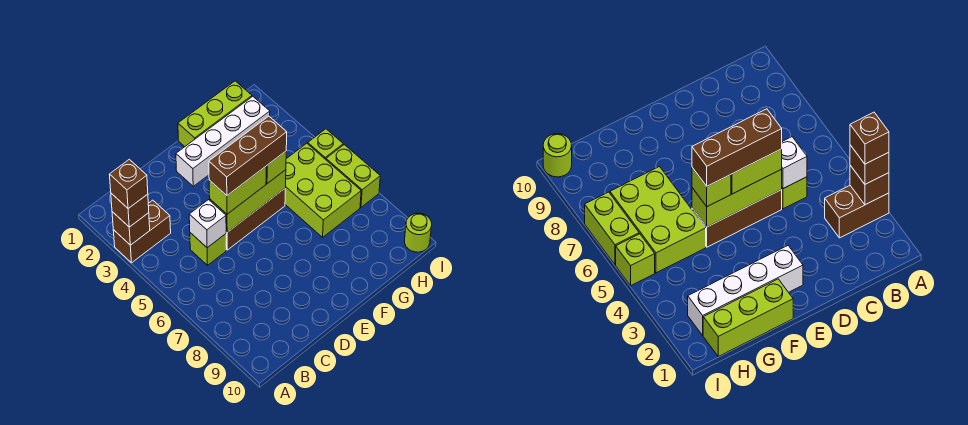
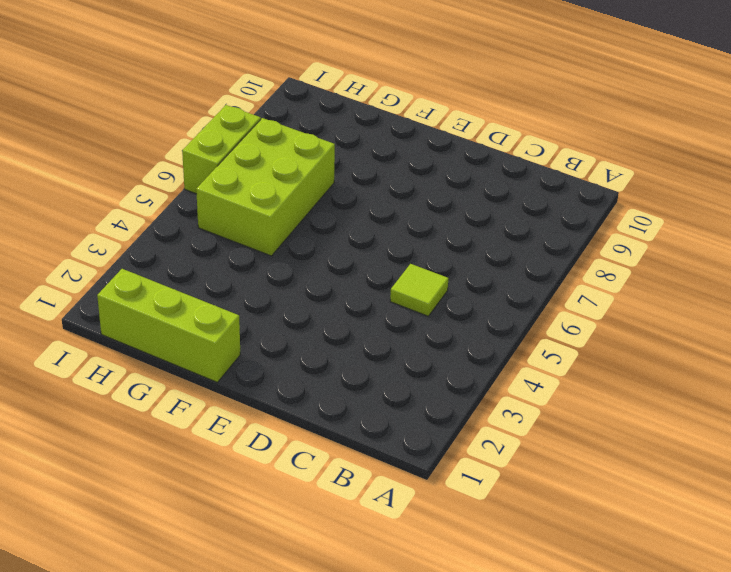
lime 1x1 tile [390,264,448,316] -> lime 1x1 brick [190,233,226,265]
none -> brown 1x2 brick [113,200,171,263]
none -> brown 1x3 brick [226,189,285,250]
none -> white 1x4 brick [176,96,270,186]

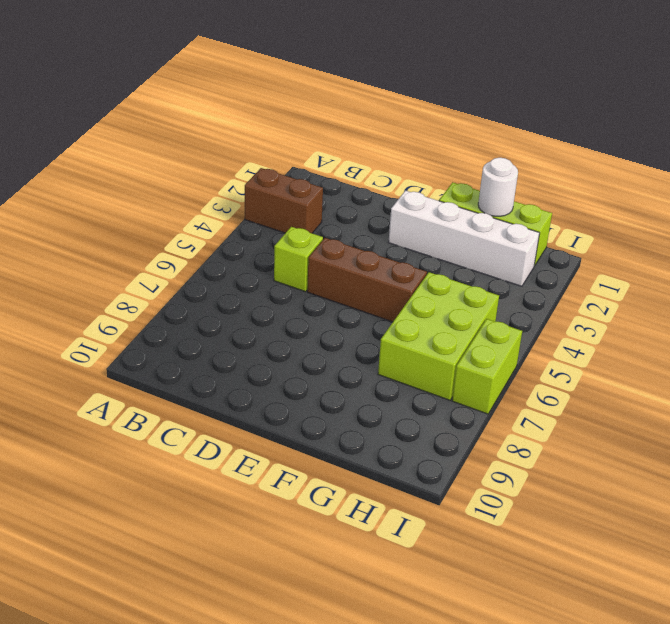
white 1x1 round brick [478,158,518,216] -> none
none -> lime 1x1 brick [308,129,343,159]
none -> lime 1x1 round brick [405,213,432,252]
none -> brown 1x1 brick [112,212,150,245]

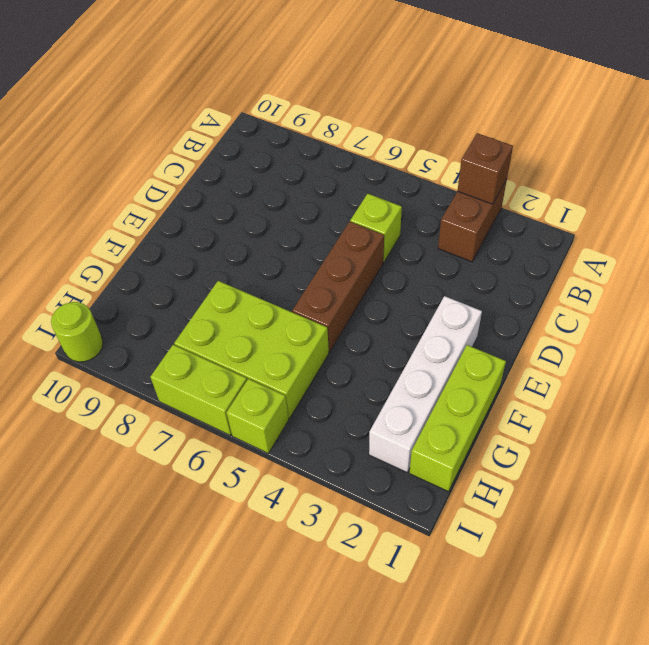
none -> white 1x1 brick [189,200,226,248]
none -> lime 1x3 brick [210,170,286,232]
none -> brown 1x1 brick [111,193,149,227]

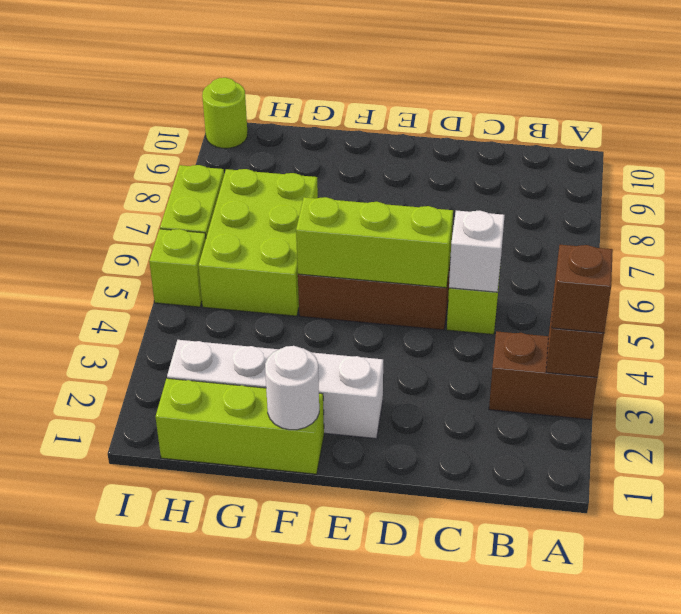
white 1x1 round brick [265,346,319,430] -> none
none -> lime 1x2 brick [209,167,266,214]
none -> lime 1x1 brick [266,151,286,184]
none -> brown 1x1 brick [109,159,148,209]

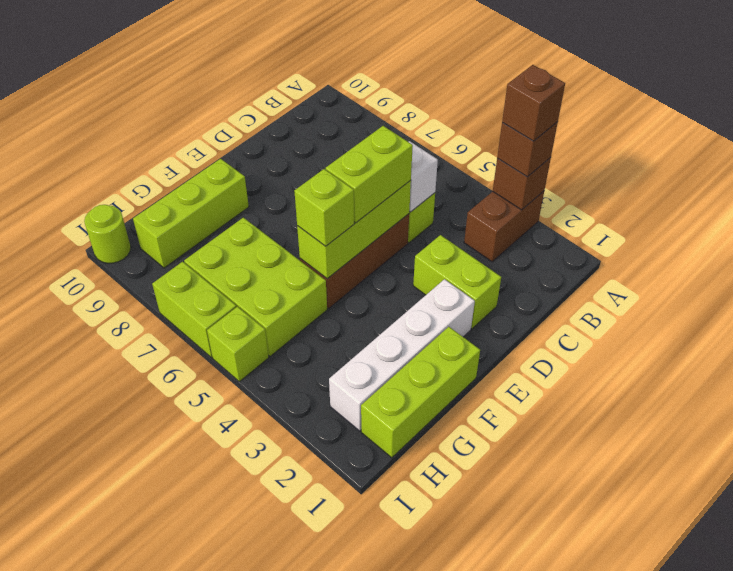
lime 1x2 brick [413,235,501,329] -> none
lime 1x3 brick [133,159,249,268] -> none
none -> brown 1x3 brick [209,116,287,195]

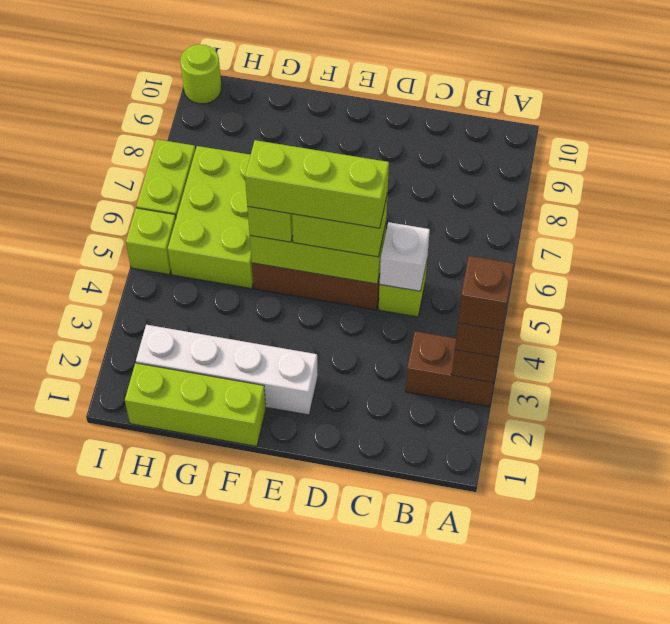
lime 1x3 brick [245,140,389,228] -> brown 1x3 brick [209,116,287,195]

